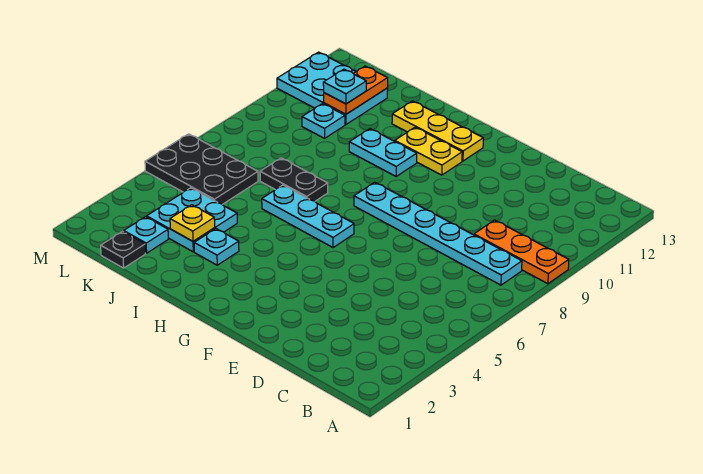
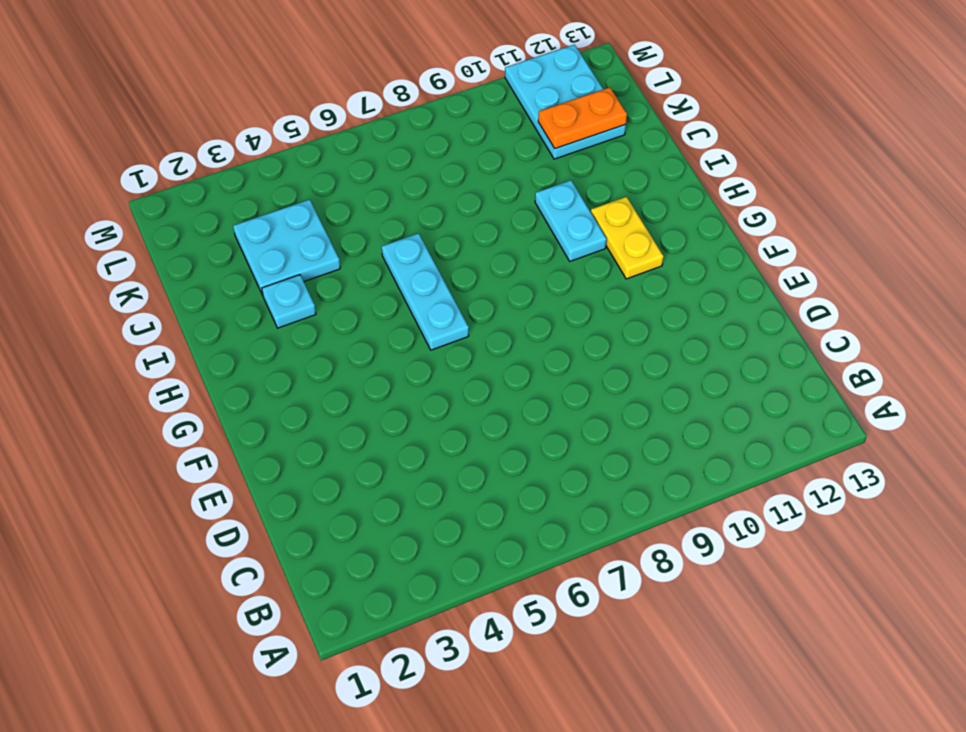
none -> orange 1x3 plate [474,220,569,284]
none -> cyan 1x6 plate [354,182,522,285]
none -> yellow 1x3 plate [392,101,483,161]

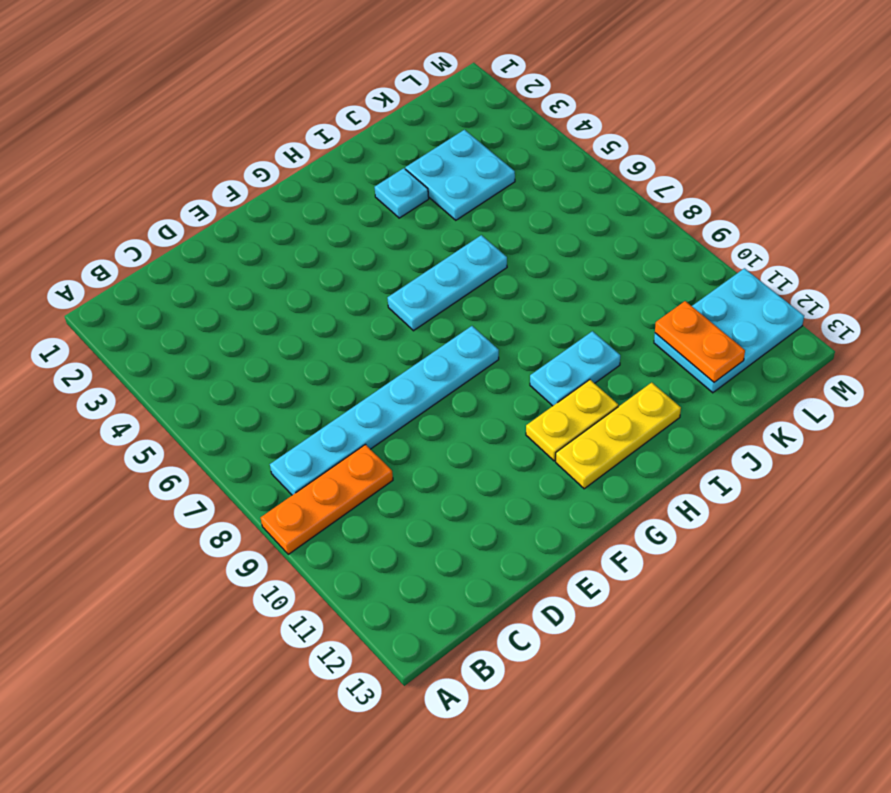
none -> black 1x2 plate [260,158,328,201]
none -> black 1x1 plate [101,231,145,268]
none -> cyan 1x1 plate [124,217,168,253]

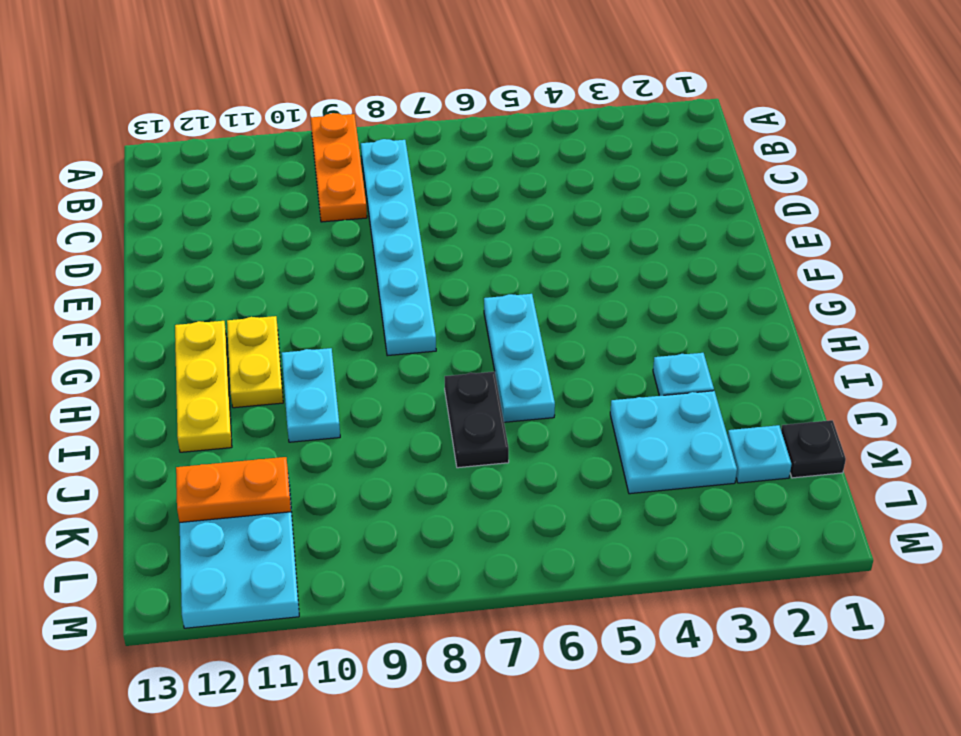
none -> black 2x3 plate [145,134,258,204]
none -> cyan 1x1 plate [302,104,345,138]
none -> yellow 1x1 plate [170,205,215,241]

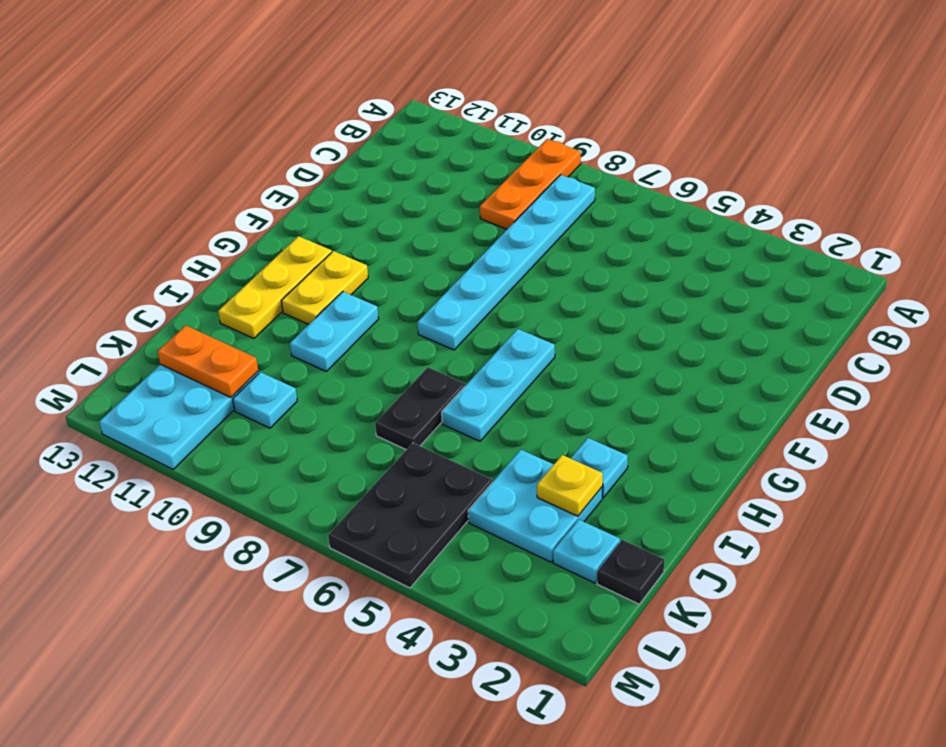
none -> cyan 1x1 plate [323,69,366,104]

